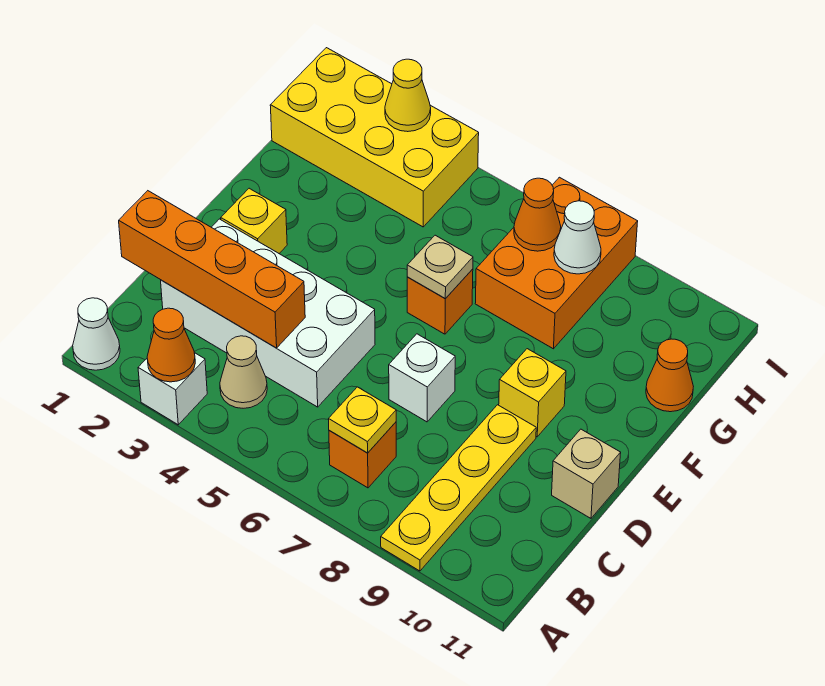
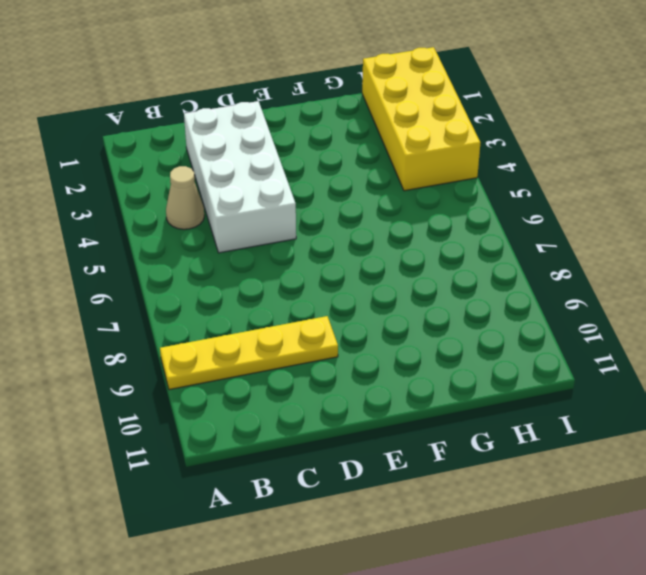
none -> white 1x1 cone [73,298,120,370]
none -> white 1x1 brick [138,353,207,425]
none -> orange 1x1 brick [329,422,396,488]

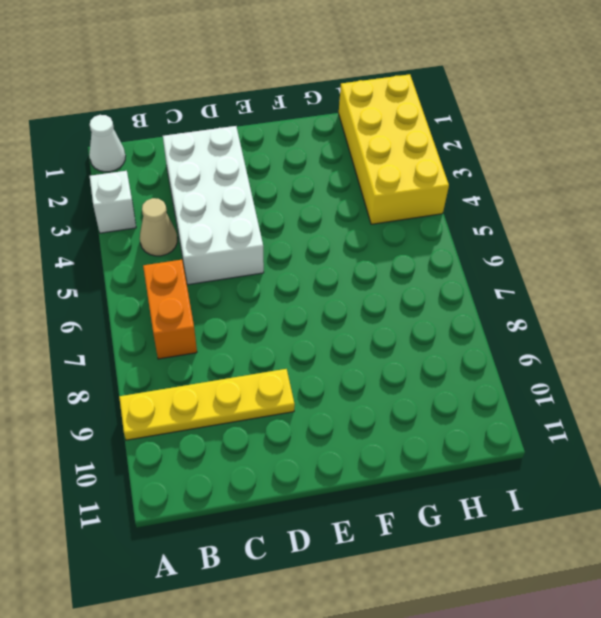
orange 1x2 brick [143,260,197,359] -> orange 1x1 brick [329,422,396,488]
none -> white 1x1 brick [389,334,455,422]
none -> tan 1x1 brick [552,429,621,518]
none -> yellow 1x1 brick [221,188,287,253]

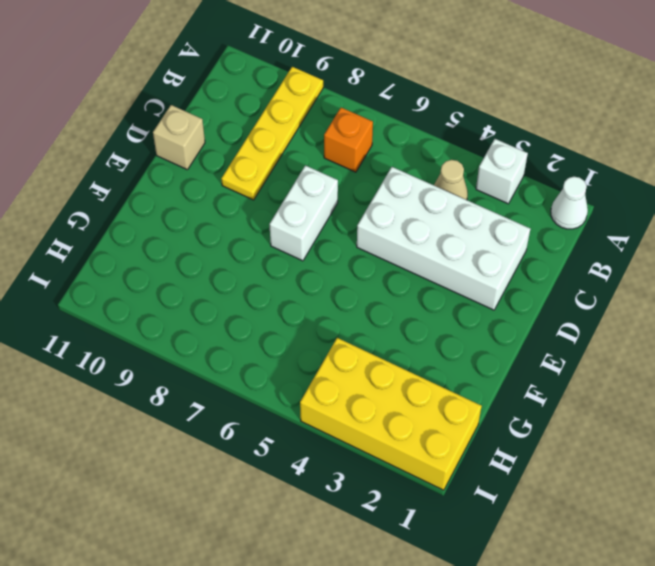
white 1x2 brick [269,166,338,261] -> white 1x1 brick [389,334,455,422]
none -> yellow 1x1 brick [221,188,287,253]
none -> yellow 1x1 brick [499,349,566,437]
none -> orange 1x1 brick [407,269,473,334]

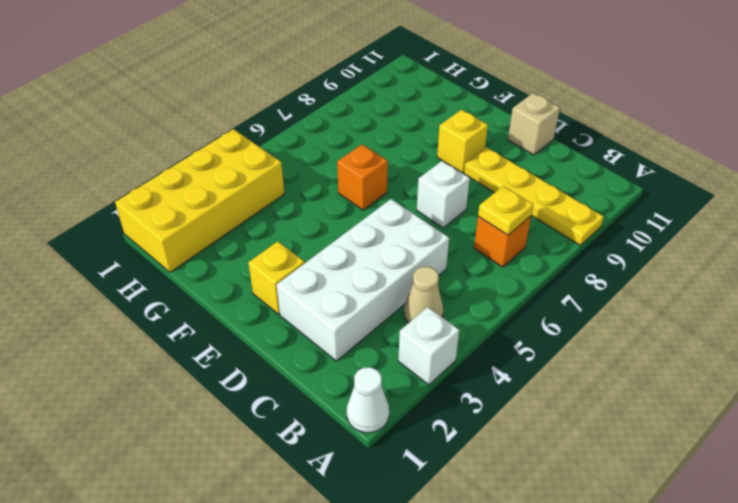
none -> orange 2x3 brick [475,177,638,349]
none -> orange 1x1 cone [646,339,693,412]
none -> orange 1x1 cone [147,308,195,382]

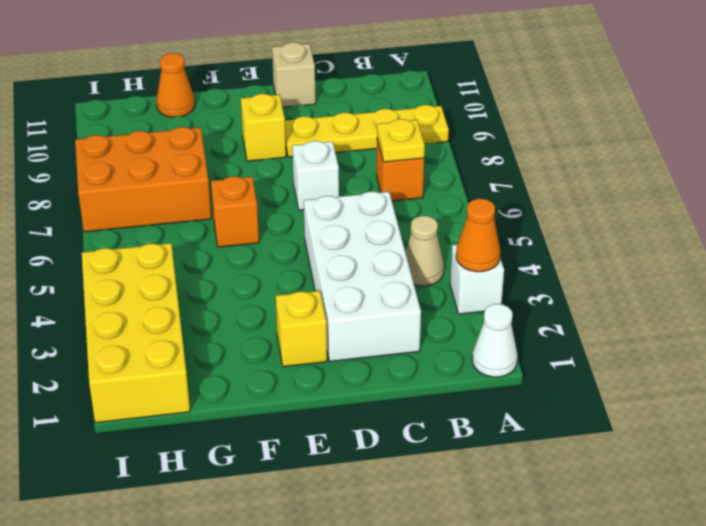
none -> orange 1x4 brick [119,191,305,348]
none -> tan 1x1 plate [407,235,473,299]
none -> orange 1x1 cone [514,178,561,251]

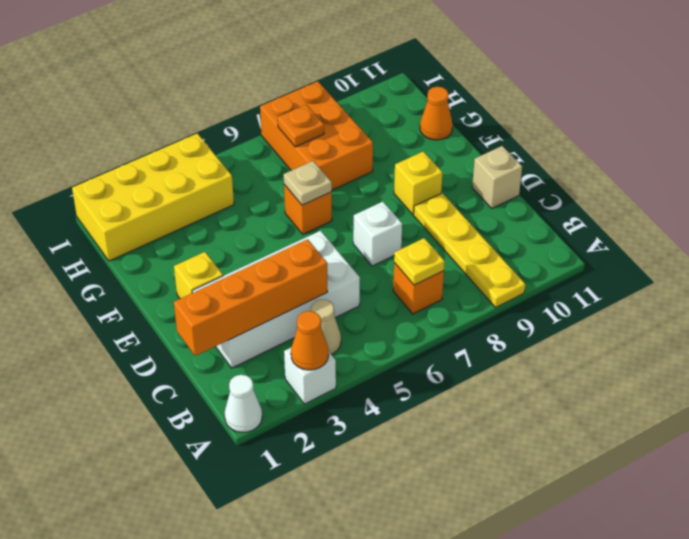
orange 1x1 plate [278,105,324,147] -> orange 1x1 cone [514,178,561,251]
none -> white 1x1 cone [554,201,601,274]
none -> yellow 1x1 cone [385,59,431,132]

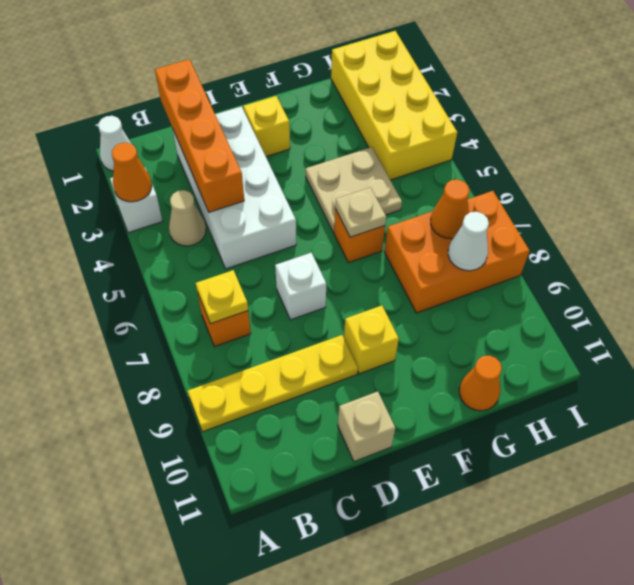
tan 2x2 plate [306,147,402,233] -> none
none -> yellow 1x1 cone [385,59,431,132]

